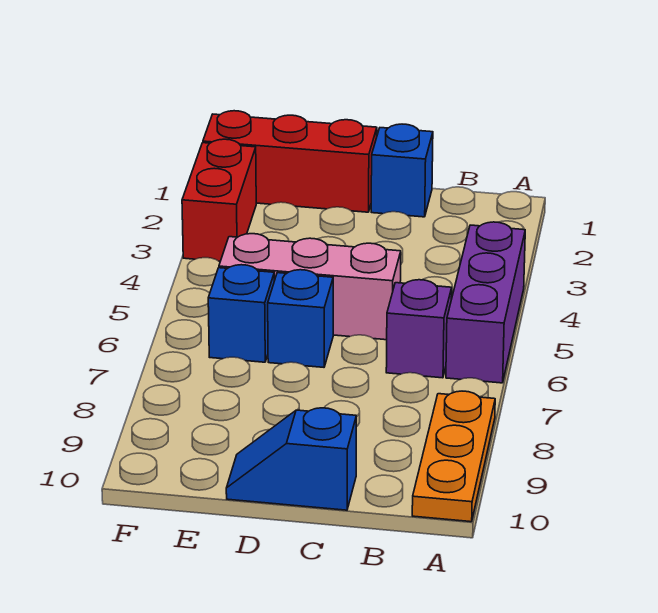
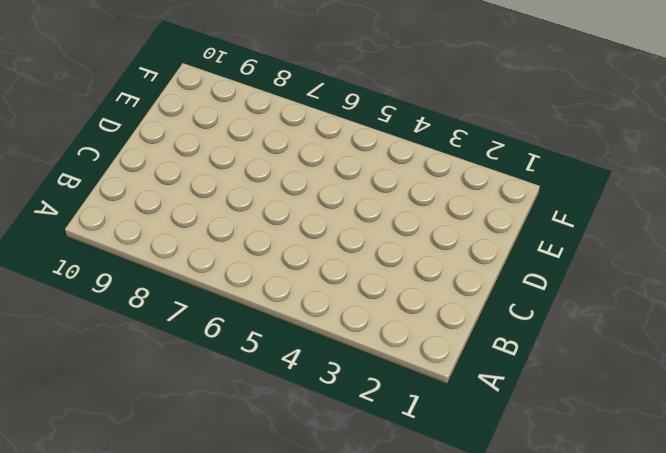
none -> purple 1x3 brick [446,222,525,383]
none -> orange 1x3 plate [412,391,495,522]

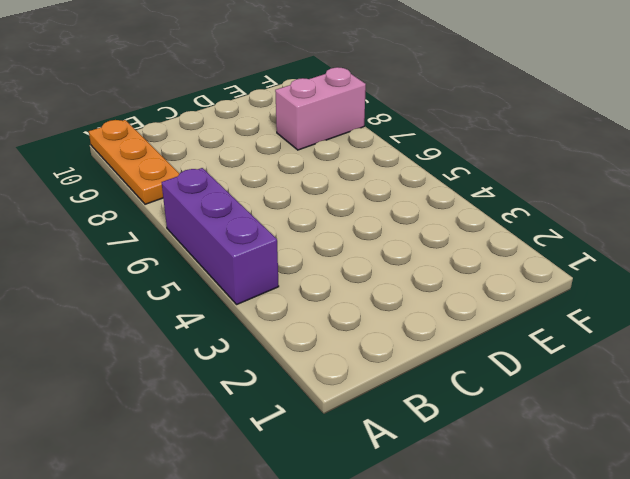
pink 1x2 brick [275,67,366,150] -> none
none -> purple 1x1 brick [386,280,452,378]
none -> blue 1x1 brick [371,124,433,217]

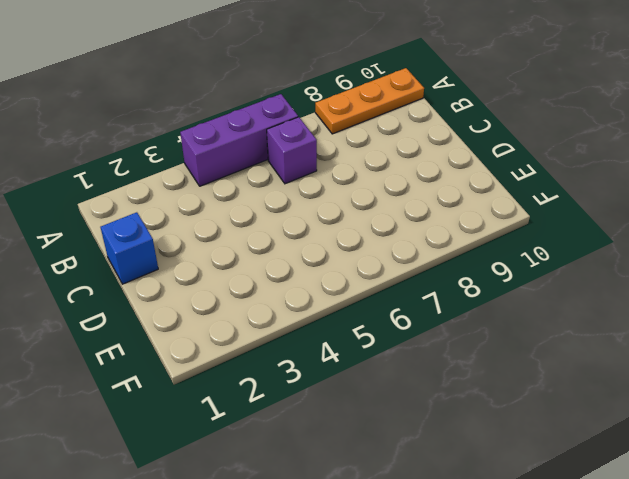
none -> pink 1x3 brick [219,234,401,340]
none -> blue 1x2 slope [226,408,356,510]

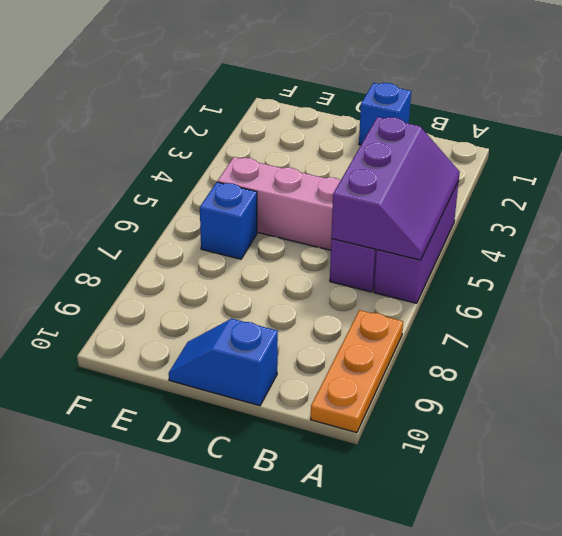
purple 2x3 slope [331,117,460,260] -> none
none -> red 1x3 brick [203,111,377,212]
none -> blue 1x1 brick [268,270,333,367]

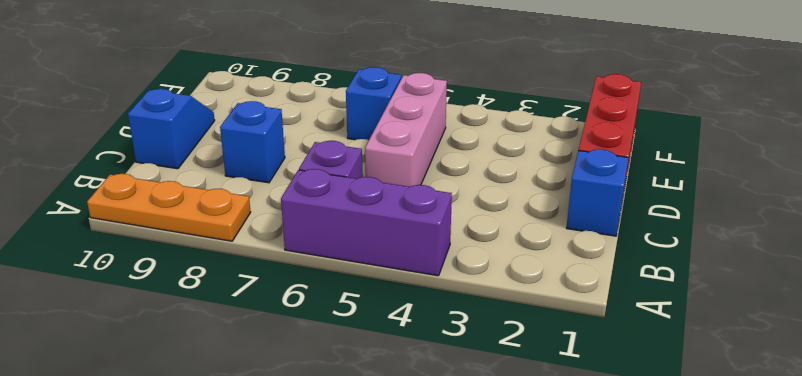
blue 1x1 brick [220,101,285,183] -> blue 1x1 brick moved to [268,270,333,367]
none -> red 1x2 brick [182,139,256,261]

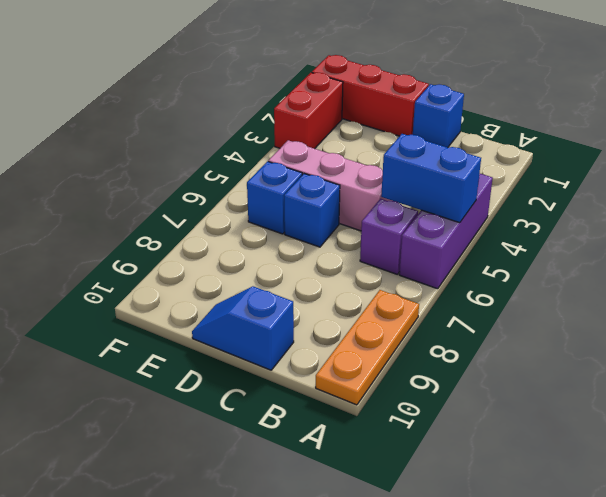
blue 1x2 brick [381,134,481,223] -> none

